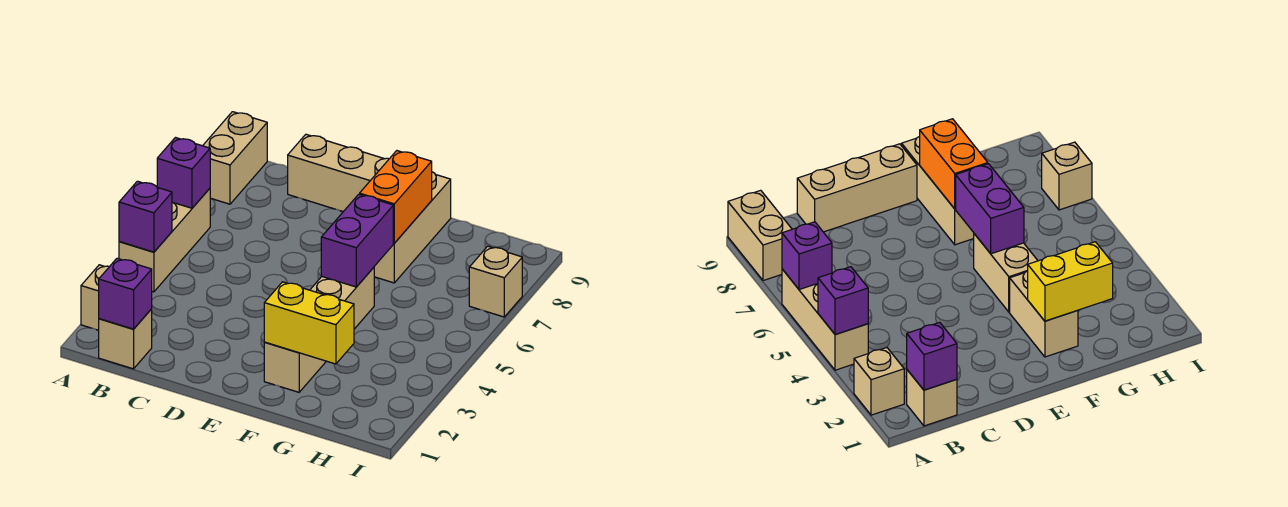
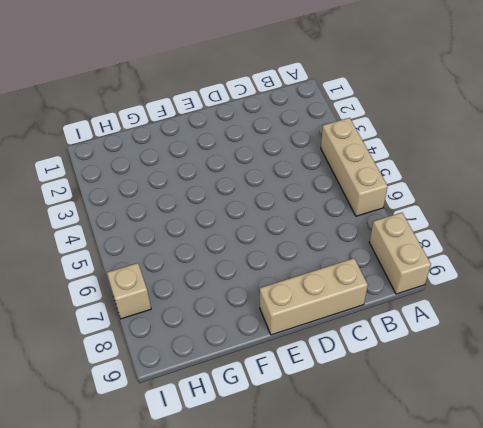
none -> tan 1x1 brick [81,265,110,330]
none -> tan 1x1 brick [99,309,152,369]
none -> tan 1x2 brick [264,342,326,392]

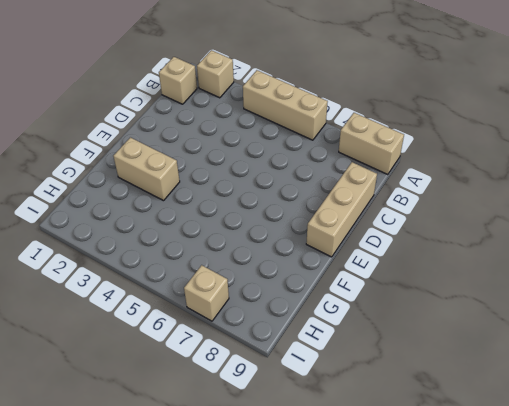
none -> tan 1x2 brick [310,267,374,329]
none -> tan 1x3 brick [374,172,451,283]
none -> purple 1x1 brick [119,181,172,252]

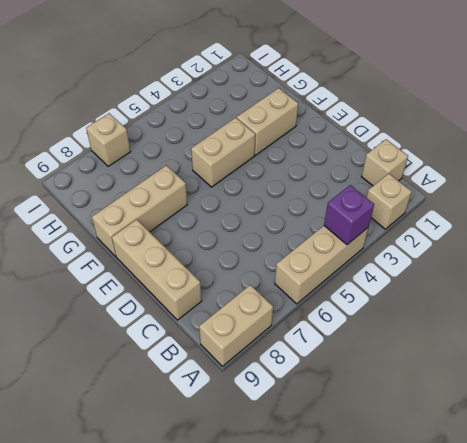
none -> purple 1x1 brick [157,138,210,208]
none -> purple 1x1 brick [99,258,152,329]
none -> yellow 1x2 brick [264,282,354,364]

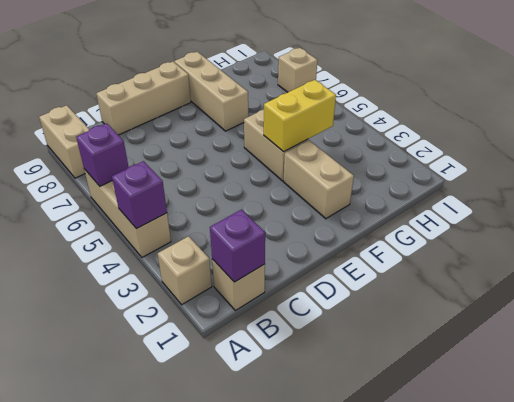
yellow 1x2 brick [264,80,336,152] -> yellow 1x2 brick moved to [264,282,354,364]
none -> purple 1x2 brick [321,194,393,287]
none -> orange 1x2 brick [360,151,432,243]

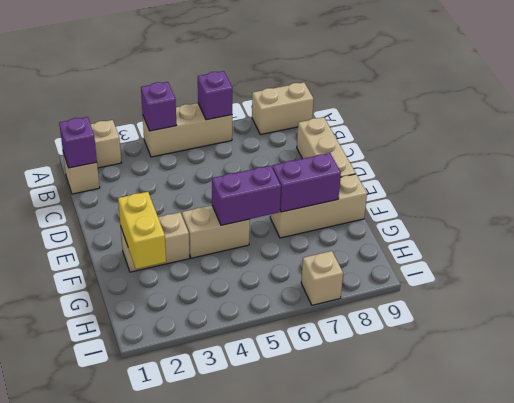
purple 1x2 brick [272,153,341,212] -> orange 1x2 brick [360,151,432,243]

